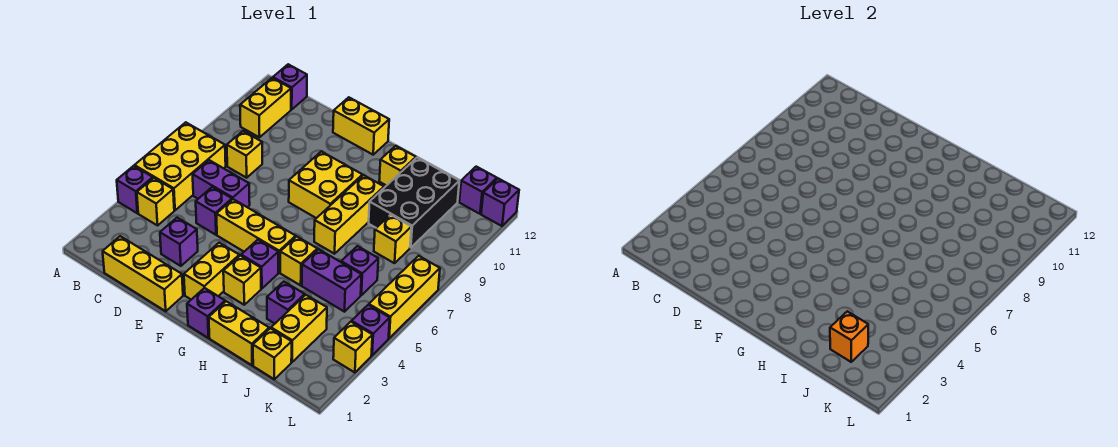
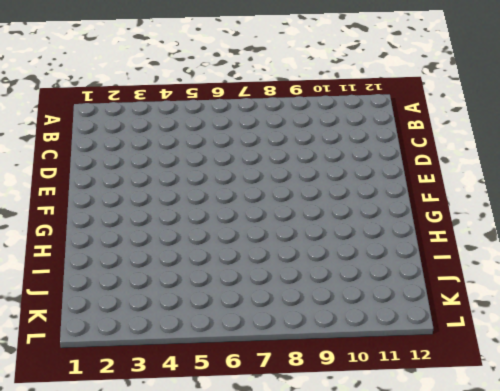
none -> purple 1x1 brick [117,166,153,213]
none -> yellow 2x3 brick [134,122,226,210]
none -> yellow 1x1 brick [137,178,174,225]
none -> yellow 1x2 brick [240,78,291,137]

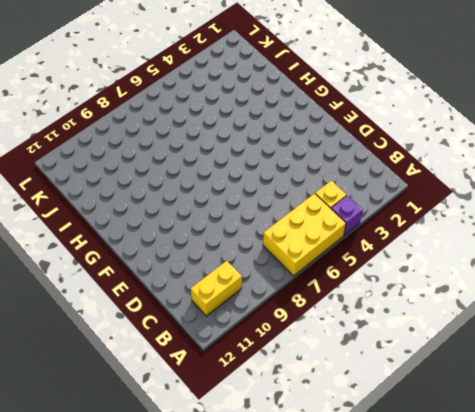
none -> purple 1x1 brick [273,64,307,109]
none -> yellow 1x3 brick [103,236,183,311]
none -> purple 1x2 brick [193,160,250,207]
none -> yellow 1x1 brick [227,131,262,178]

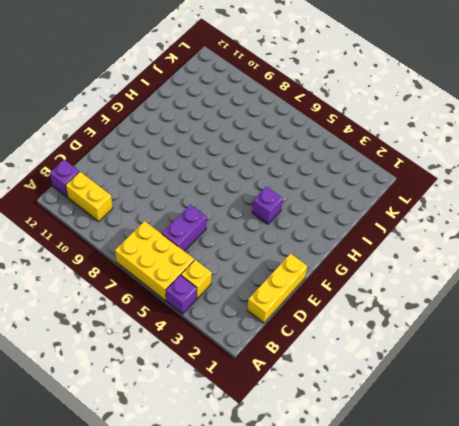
none -> yellow 1x1 brick [227,131,262,178]
none -> purple 1x1 brick [160,218,198,266]
none -> purple 1x1 brick [196,187,232,235]
none -> yellow 1x3 brick [216,199,296,272]

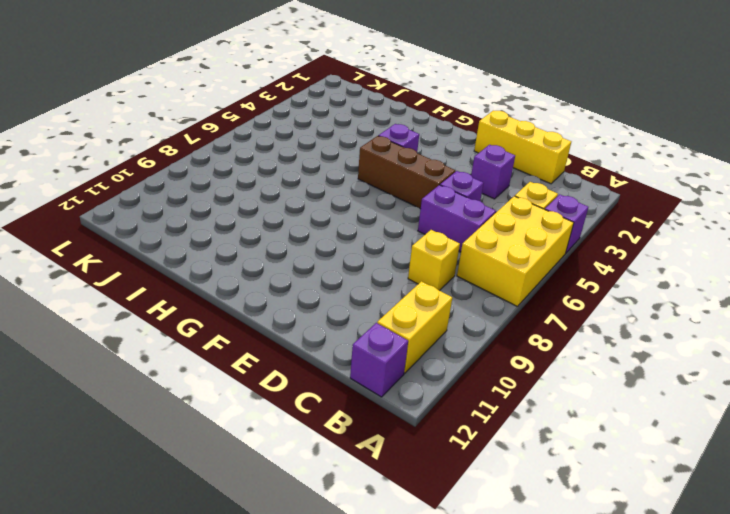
brown 1x3 brick [358,136,455,209] -> yellow 1x3 brick [216,199,296,272]
none -> yellow 1x2 brick [333,97,389,155]
none -> yellow 1x2 brick [184,243,239,299]
none -> yellow 2x2 brick [289,151,363,218]
none -> purple 1x1 brick [187,288,225,338]

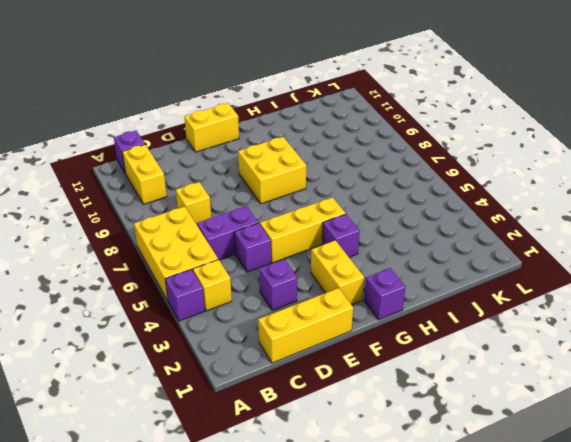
none -> yellow 1x1 brick [223,255,261,305]
none -> yellow 1x2 brick [209,301,269,365]
none -> yellow 1x1 brick [280,237,317,285]
none -> yellow 1x3 brick [314,175,384,254]

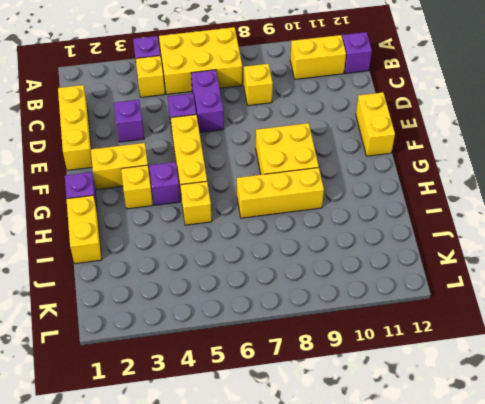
none -> yellow 1x1 brick [379,146,416,186]
none -> purple 1x1 brick [267,282,305,324]
none -> purple 1x2 brick [302,249,362,312]
none -> black 2x3 brick [369,158,459,248]

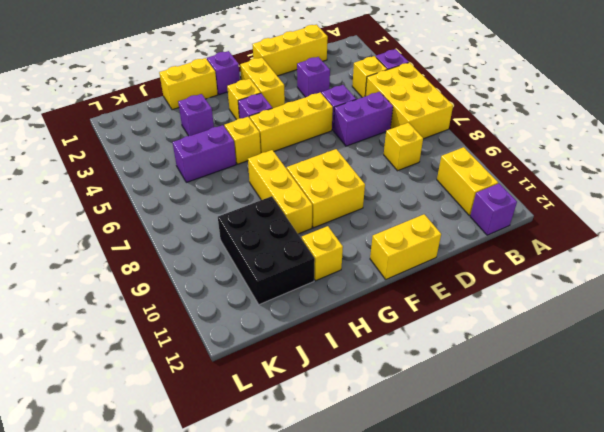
none -> yellow 1x1 brick [253,328,292,379]
none -> yellow 1x2 brick [271,295,327,362]
none -> purple 1x1 brick [341,246,378,295]
none -> yellow 1x1 brick [374,215,411,263]

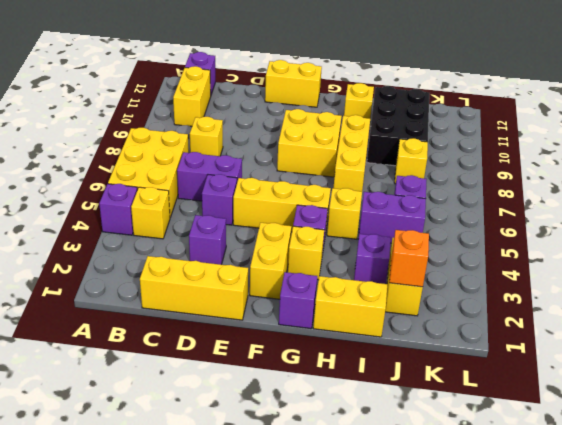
none -> yellow 1x1 brick [253,328,292,379]
none -> purple 1x1 brick [459,167,497,214]
none -> yellow 1x1 brick [333,322,372,373]
none -> purple 1x1 brick [352,305,390,355]

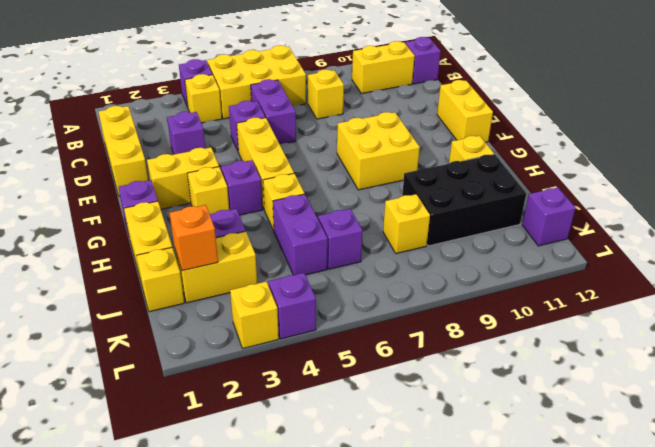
none -> yellow 1x3 brick [314,175,384,254]
none -> yellow 1x3 brick [369,256,440,338]
none -> purple 1x1 brick [481,178,519,226]

